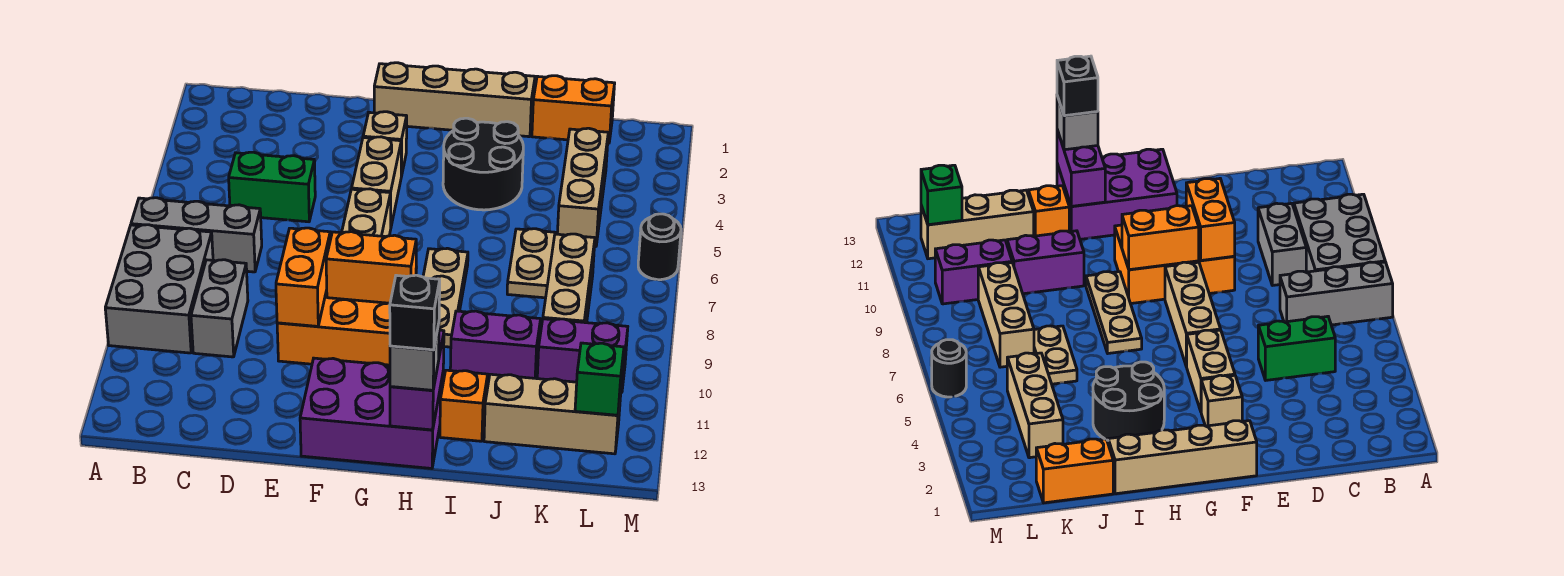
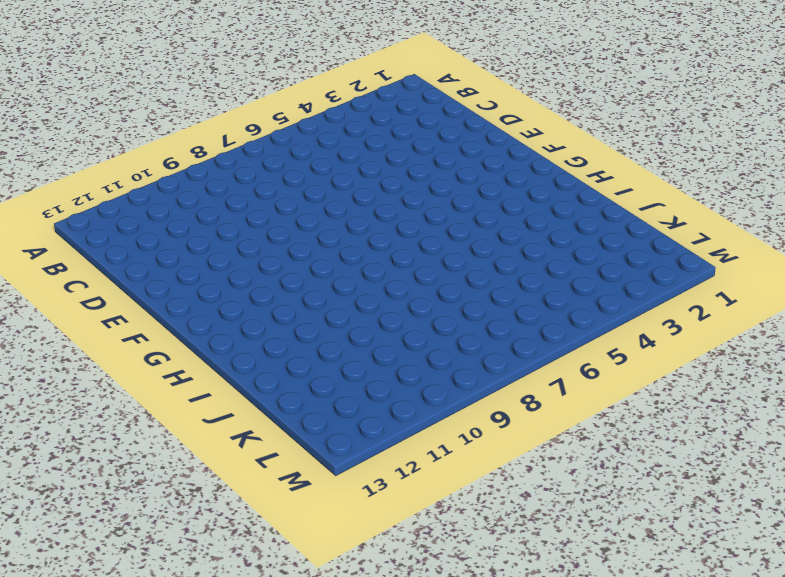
none -> grey 1x3 brick [131,198,262,272]
none -> grey 2x3 brick [105,225,213,353]
none -> green 1x2 brick [229,152,315,222]

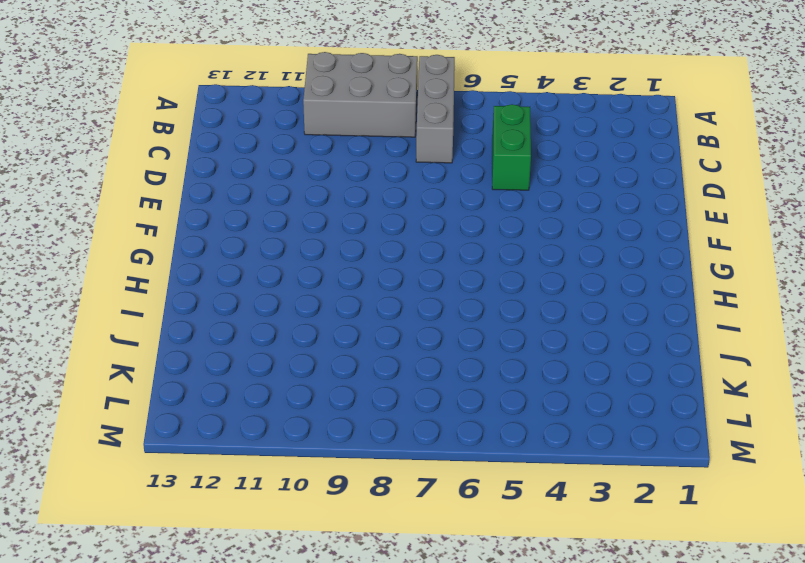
none -> grey 1x2 brick [191,260,248,357]
none -> orange 2x3 brick [277,291,390,365]
none -> tan 1x4 brick [374,63,535,137]

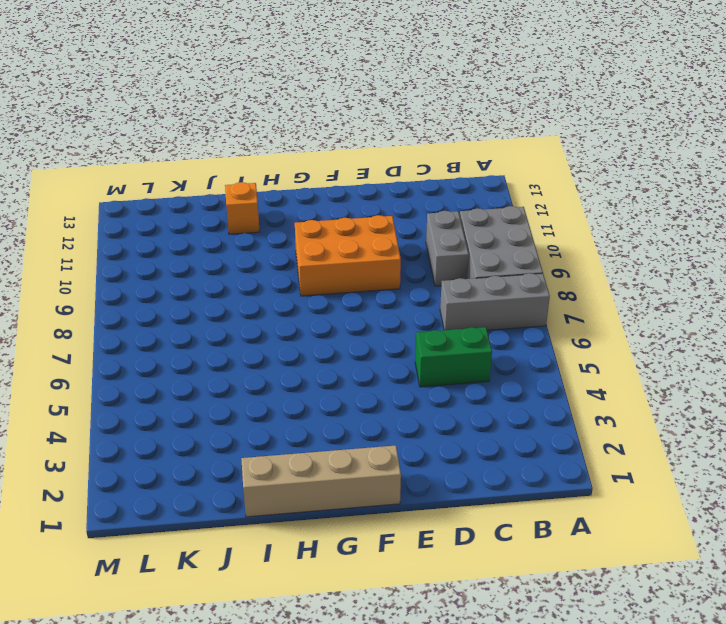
none -> tan 1x1 brick [363,112,407,176]
none -> tan 1x2 brick [352,137,401,226]
none -> tan 1x3 brick [342,189,391,237]

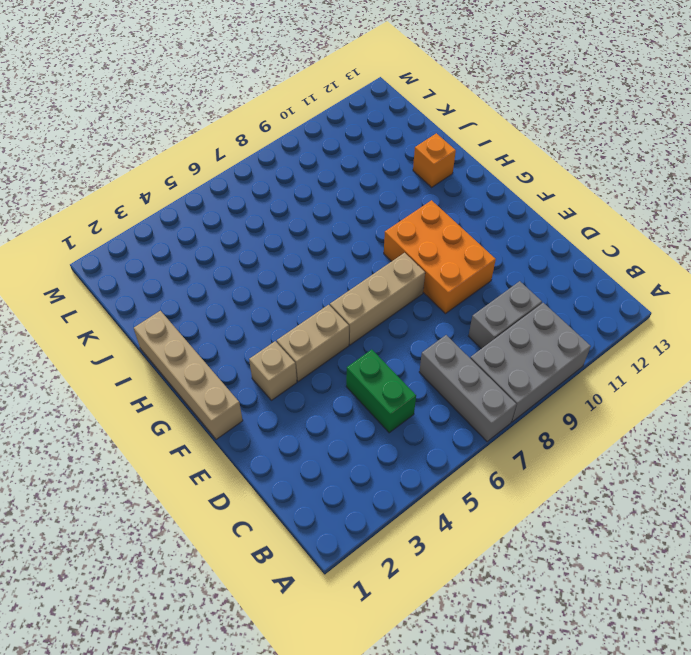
none -> purple 2x3 brick [300,358,443,468]
none -> black 2x2 round brick [443,118,523,210]
none -> tan 1x3 plate [423,248,468,347]

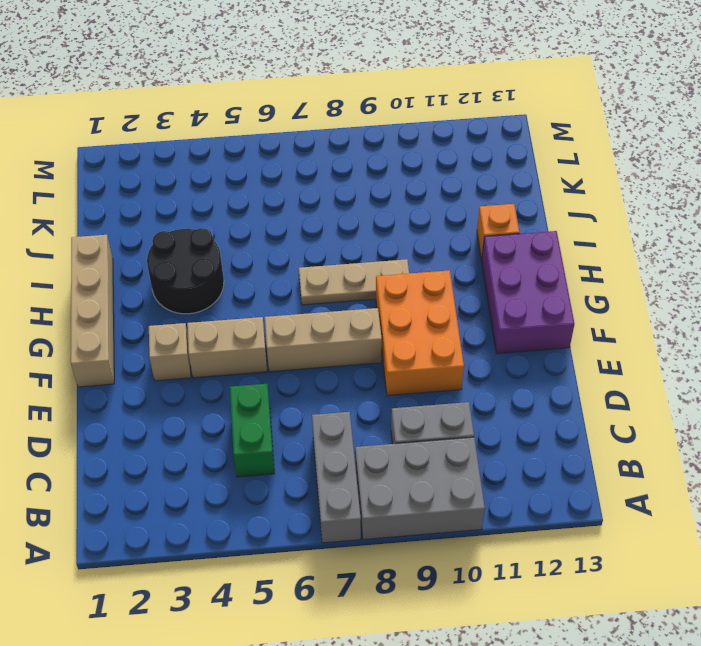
none -> purple 1x2 brick [450,311,541,380]
none -> orange 1x2 brick [532,76,615,143]
none -> tan 1x2 plate [507,229,555,298]

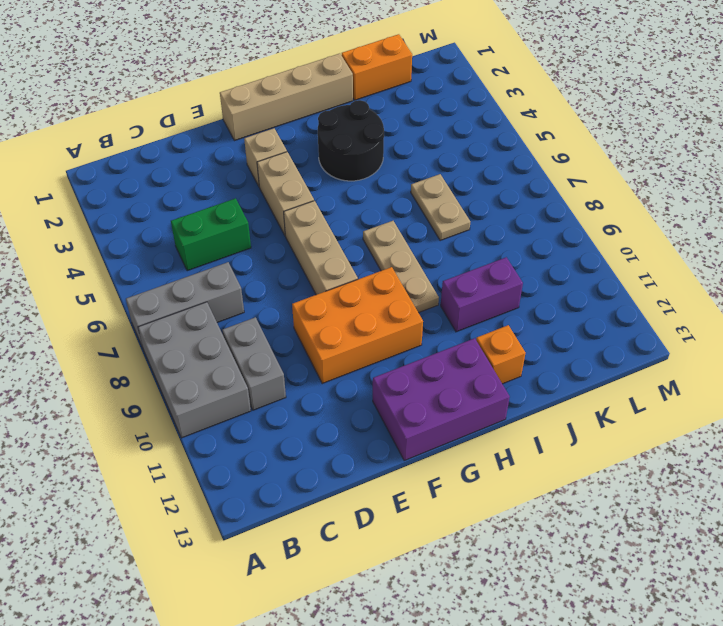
none -> tan 1x3 brick [484,374,621,454]
none -> tan 1x3 brick [557,128,608,247]
none -> tan 1x3 brick [543,234,595,323]

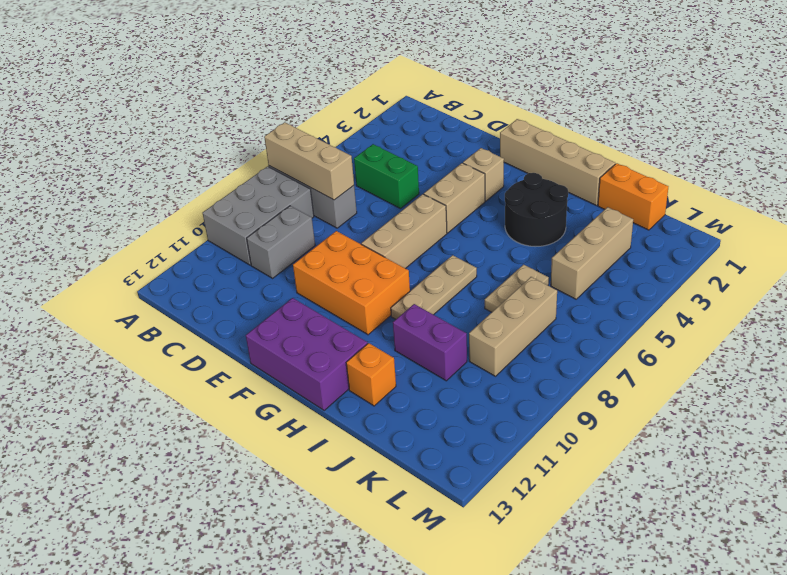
tan 1x3 brick [264,122,354,200] -> tan 1x3 brick moved to [484,374,621,454]
none -> purple 1x2 brick [537,319,628,393]
none -> black 1x1 round brick [638,214,681,280]
none -> orange 1x2 brick [276,228,330,326]

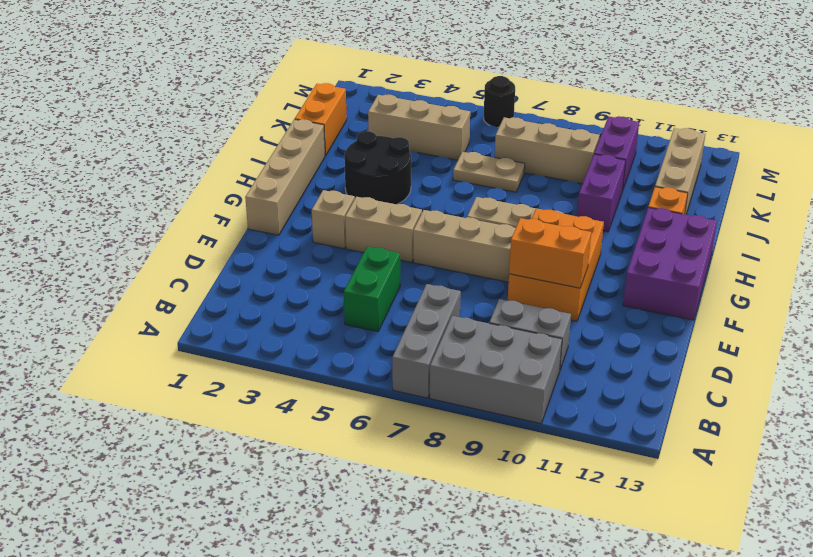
none -> orange 1x2 brick [326,232,416,303]
none -> purple 1x2 brick [390,330,444,430]
none -> green 1x1 brick [575,343,624,415]

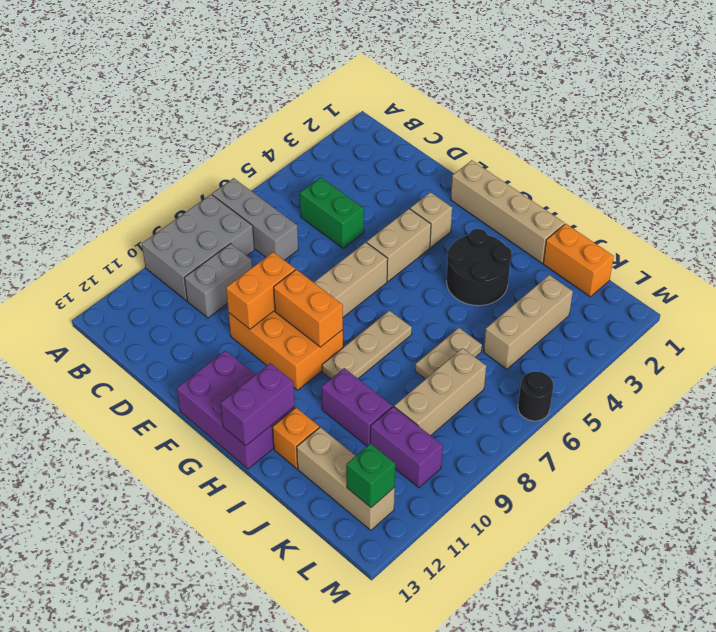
none -> grey 1x1 brick [390,324,439,390]
none -> black 1x1 brick [390,275,440,350]

